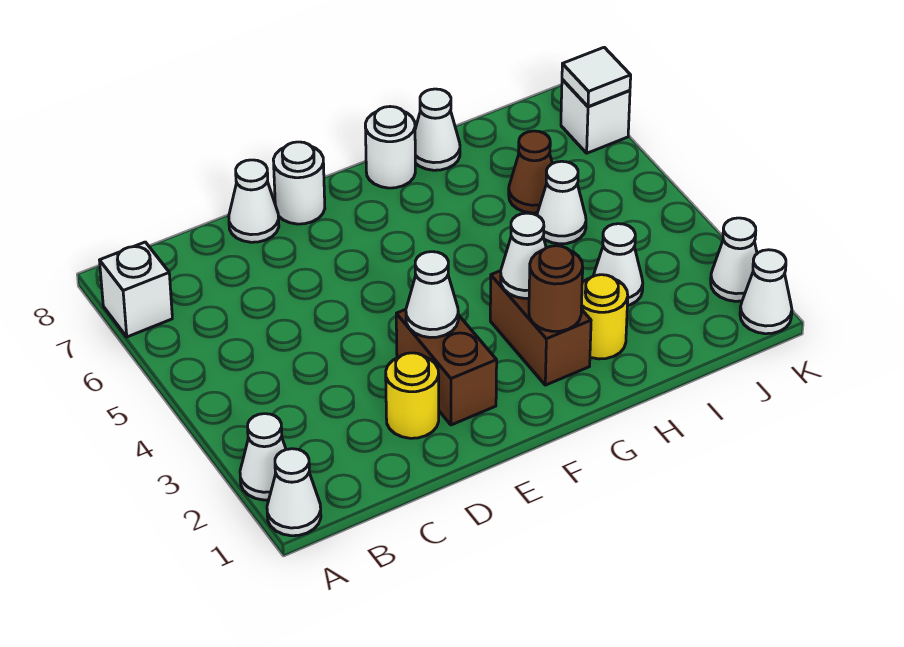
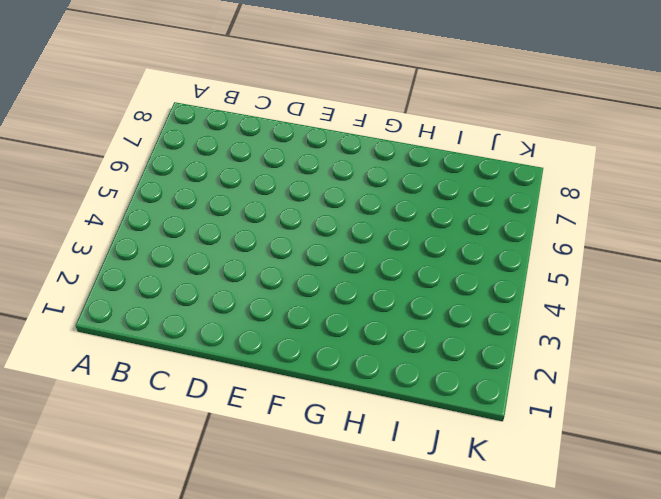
none -> white 1x1 cone [267,449,321,536]
none -> white 1x1 cone [240,414,286,500]
none -> white 1x1 brick [100,242,172,337]

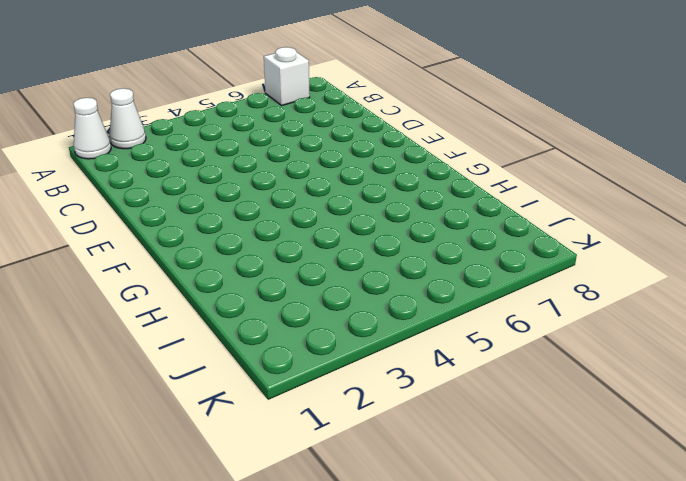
none -> yellow 1x1 round brick [386,353,439,438]
none -> white 1x1 cone [229,160,279,242]
none -> brown 1x2 brick [396,309,497,425]

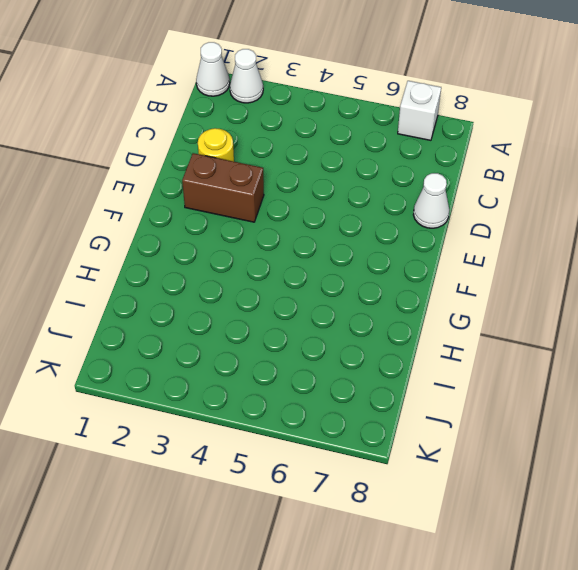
none -> white 1x1 round brick [273,142,325,224]
none -> brown 1x2 brick [490,271,591,385]
none -> white 1x1 round brick [365,107,415,188]

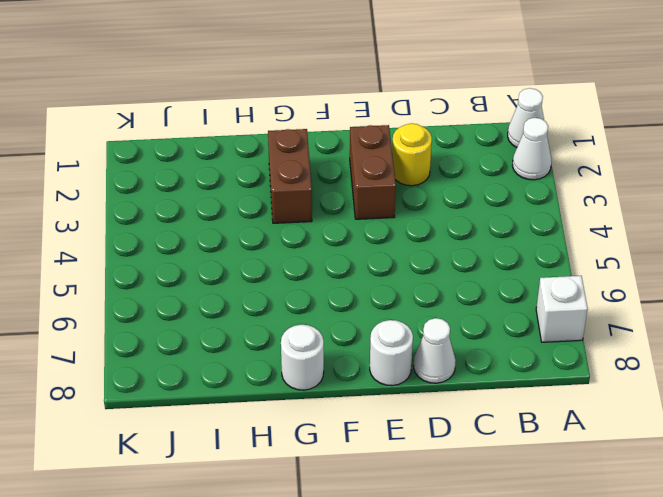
none -> yellow 1x1 round brick [581,275,628,359]
none -> white 1x1 cone [415,89,460,170]
none -> white 1x1 cone [593,224,643,306]

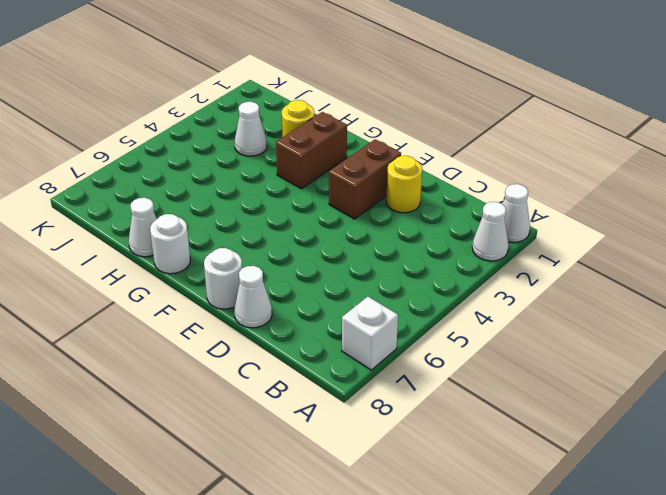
none -> white 1x1 cone [537,161,586,244]
none -> brown 1x1 cone [509,131,552,213]
none -> white 1x1 cone [740,250,792,334]

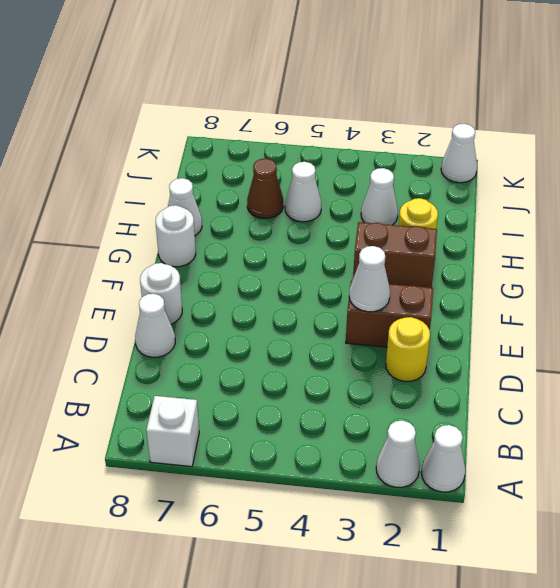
none -> white 1x1 cone [711,218,757,301]
none -> white 1x1 brick [561,80,630,153]
none -> brown 1x1 round brick [529,246,583,331]

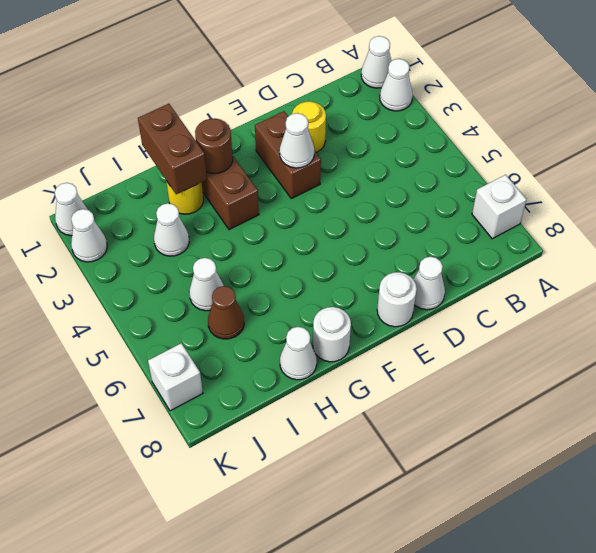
brown 1x2 brick [138,104,207,194] -> none
none -> white 1x1 cone [501,213,546,298]
none -> white 1x1 tile [562,47,631,107]

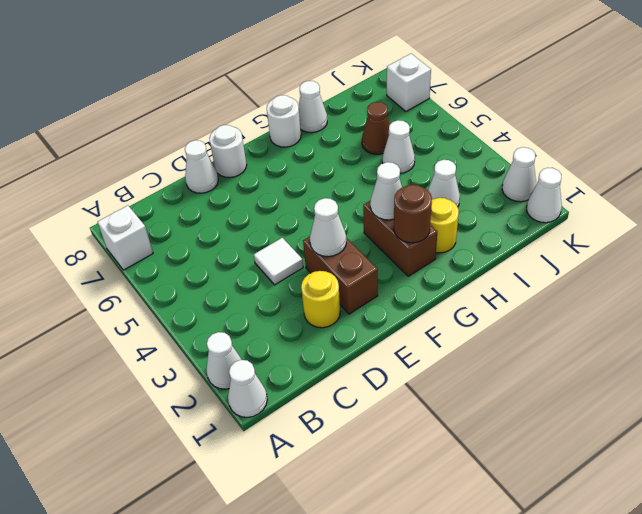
white 1x1 tile [254,238,303,285] -> white 1x1 tile moved to [562,47,631,107]

